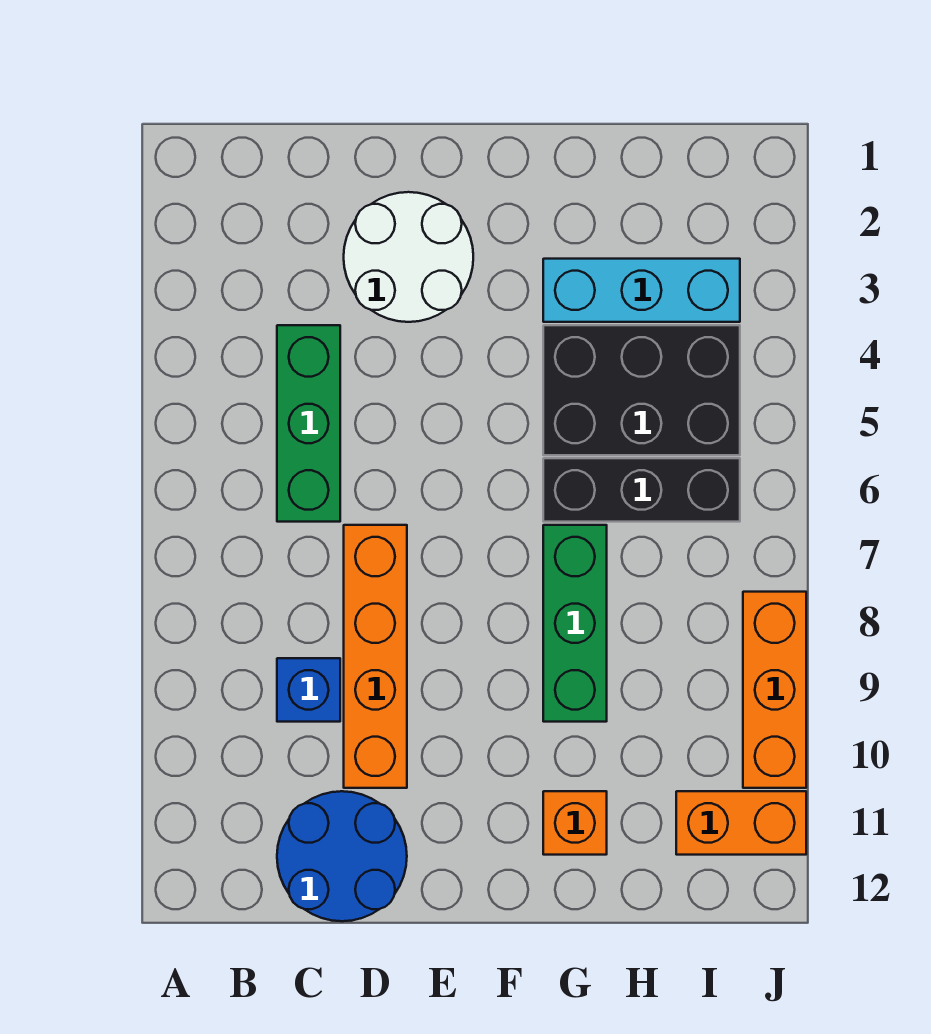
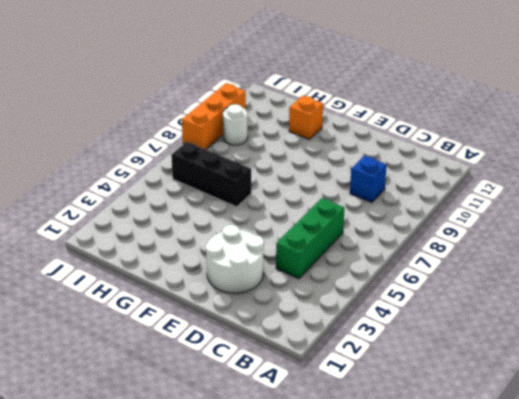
white 1x1 round brick [223,104,248,145] -> none
none -> blue 2x2 round brick [277,791,407,921]
none -> orange 1x4 brick [344,525,407,788]
none -> cyan 1x3 brick [543,259,740,322]

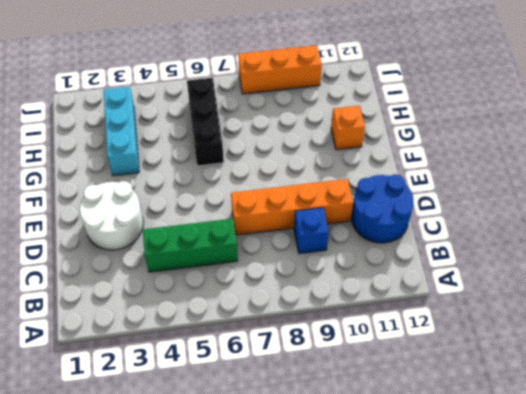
none -> black 2x3 brick [543,325,740,455]
none -> green 1x3 brick [543,525,607,722]
none -> orange 1x2 brick [676,791,806,855]

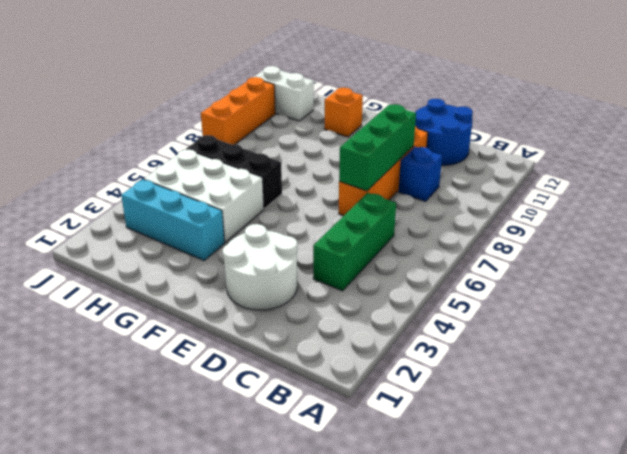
green 1x3 brick [339,104,416,191] -> green 1x3 brick moved to [543,525,607,722]
white 2x3 brick [144,149,264,242] -> black 2x3 brick [543,325,740,455]
white 1x2 brick [254,66,314,121] -> orange 1x2 brick [676,791,806,855]

